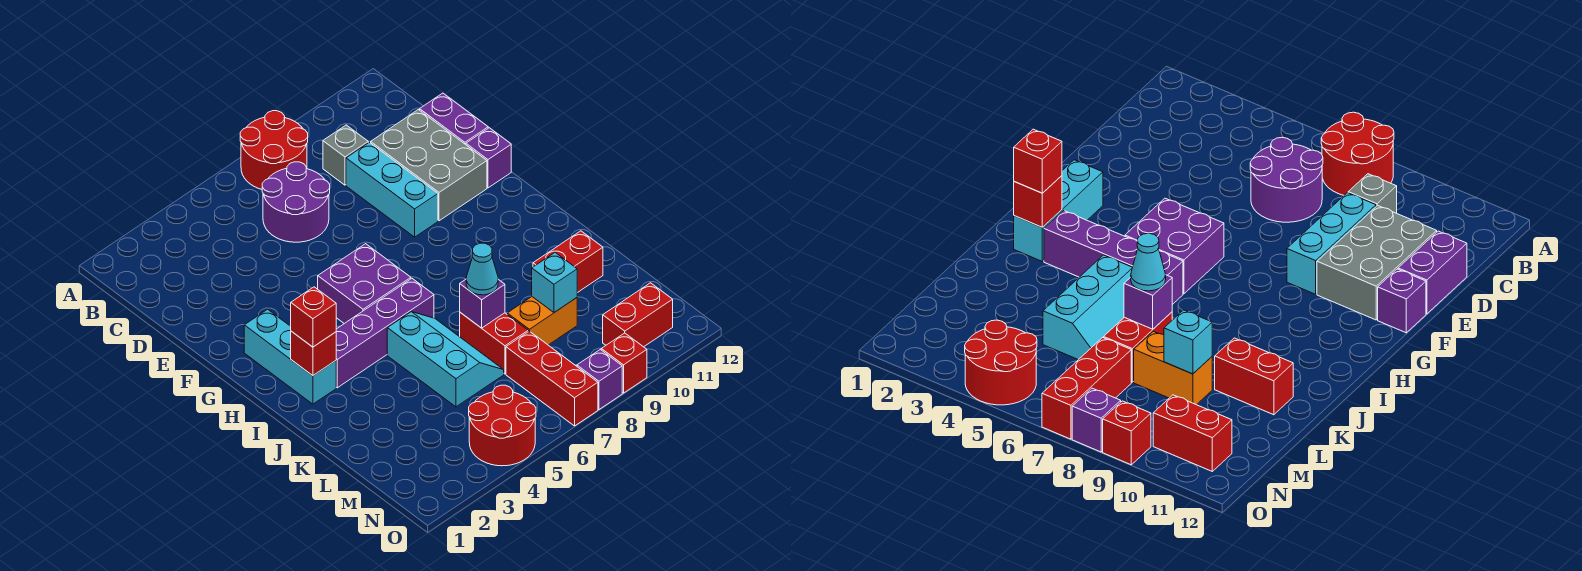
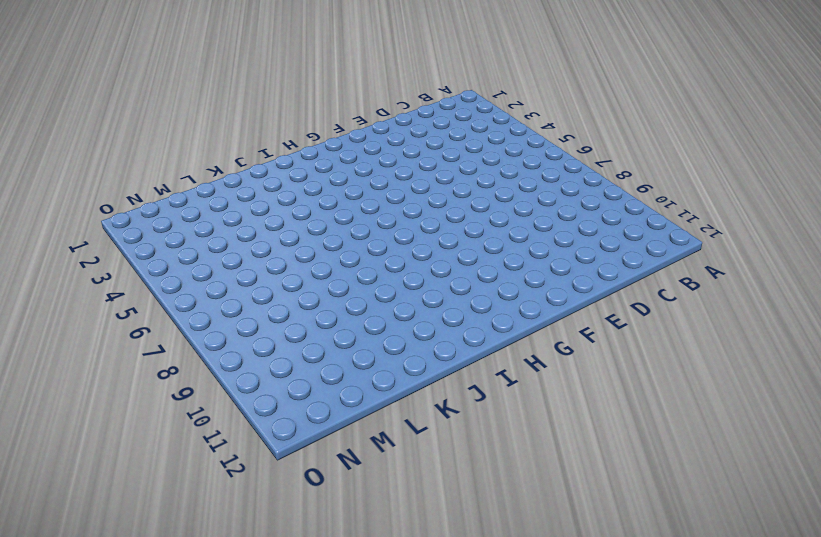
none -> red 2x2 round brick [240,111,308,189]
none -> purple 2x2 round brick [262,162,330,242]
none -> grey 1x1 brick [323,125,368,185]

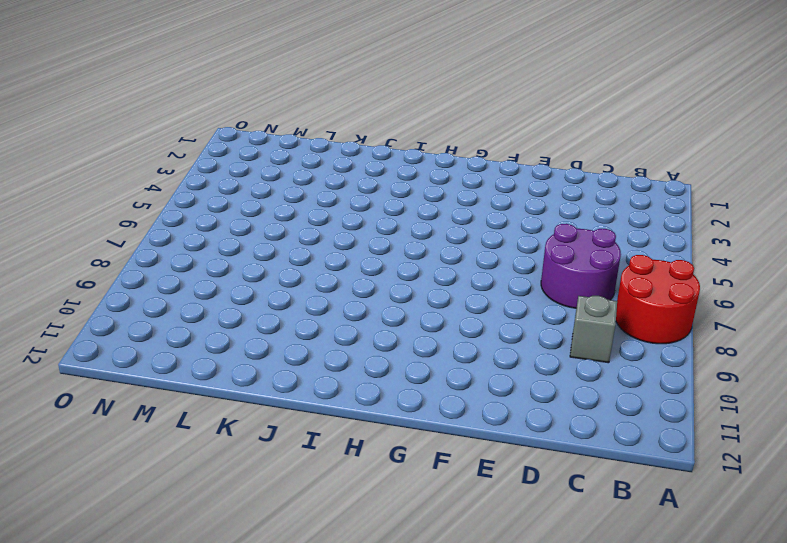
none -> cyan 1x3 brick [346,142,438,237]
none -> grey 2x3 brick [371,110,487,221]
none -> purple 1x2 brick [420,93,488,145]

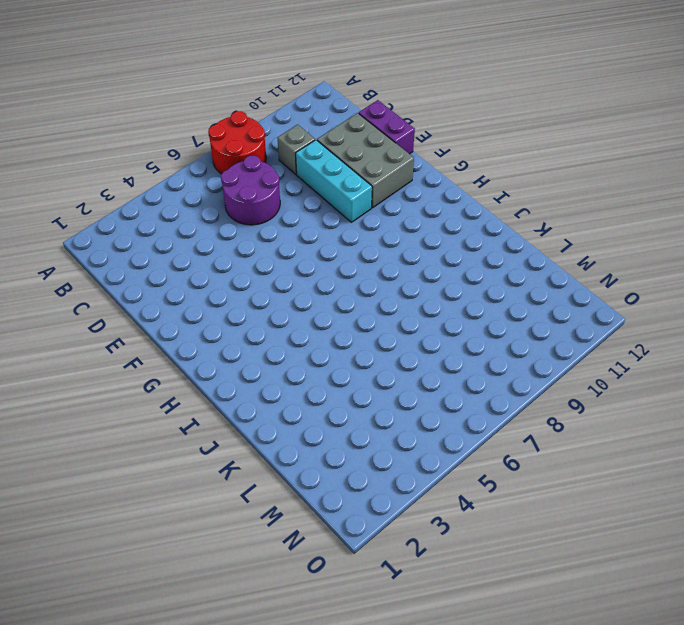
none -> purple 1x1 brick [466,128,511,188]
none -> cyan 1x3 brick [244,309,336,404]
none -> purple 2x2 brick [318,244,411,324]

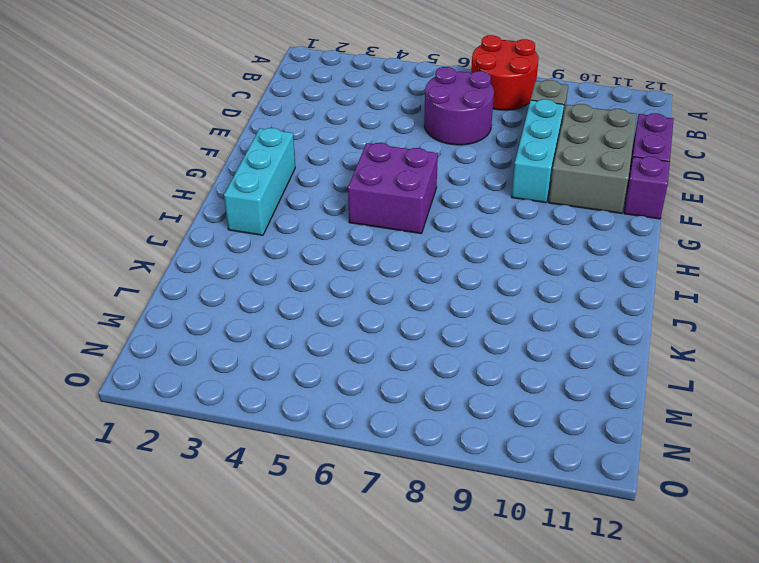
none -> purple 1x4 brick [336,279,434,388]
none -> cyan 2x3 slope [387,312,504,407]
none -> red 1x2 brick [460,313,528,374]

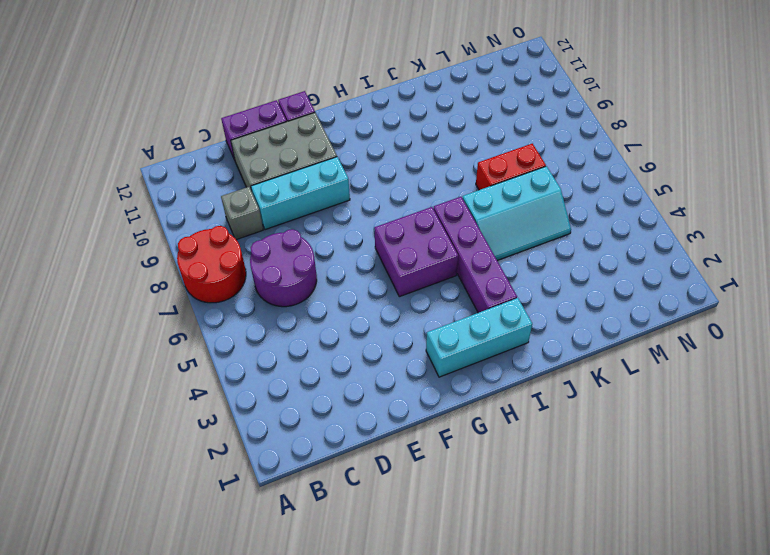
cyan 2x3 slope [462,166,571,261] -> cyan 2x3 slope turned to [387,312,504,407]
none -> red 1x2 brick [533,231,603,293]
none -> orange 1x2 brick [507,297,577,345]
none -> red 1x3 brick [506,331,598,426]

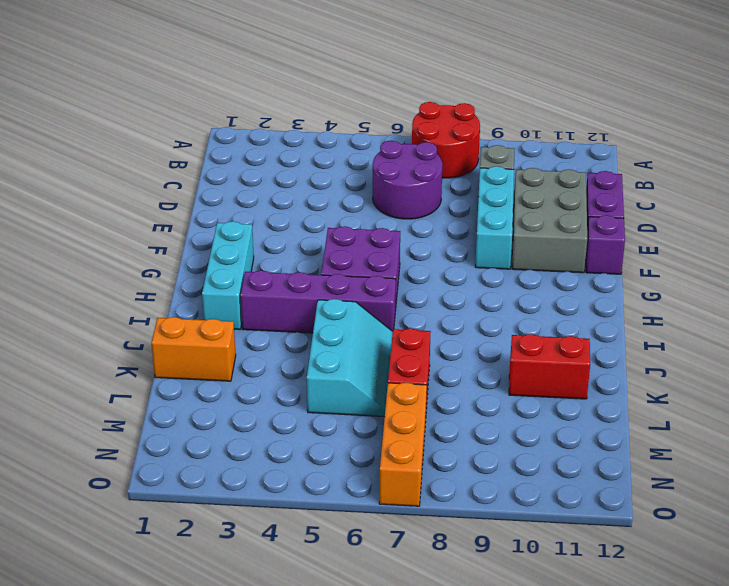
orange 1x2 brick [152,317,236,381] -> orange 1x2 brick moved to [507,297,577,345]
orange 1x3 brick [379,382,427,506] -> red 1x3 brick [506,331,598,426]
none -> red 2x2 round brick [469,385,536,466]
none -> red 1x2 brick [603,283,673,347]
none -> purple 1x1 brick [577,349,622,409]

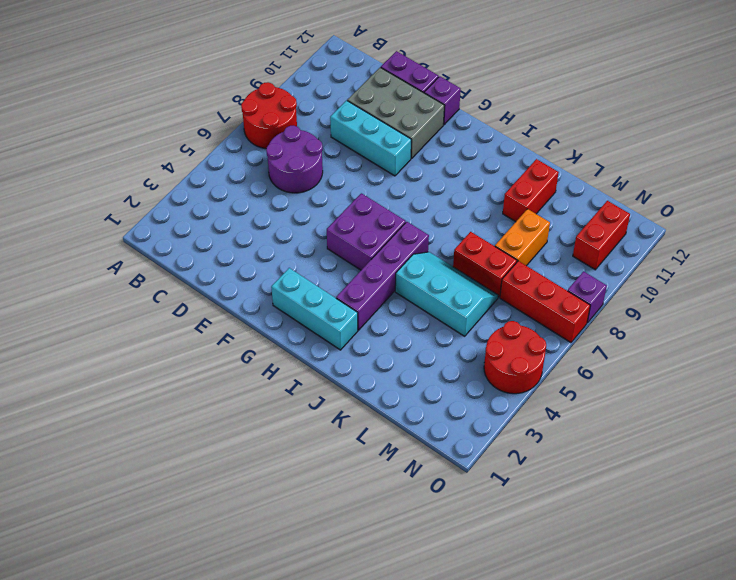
none -> grey 1x1 brick [323,125,368,185]
none -> red 1x1 brick [601,333,647,393]
none -> red 1x1 brick [291,331,336,376]

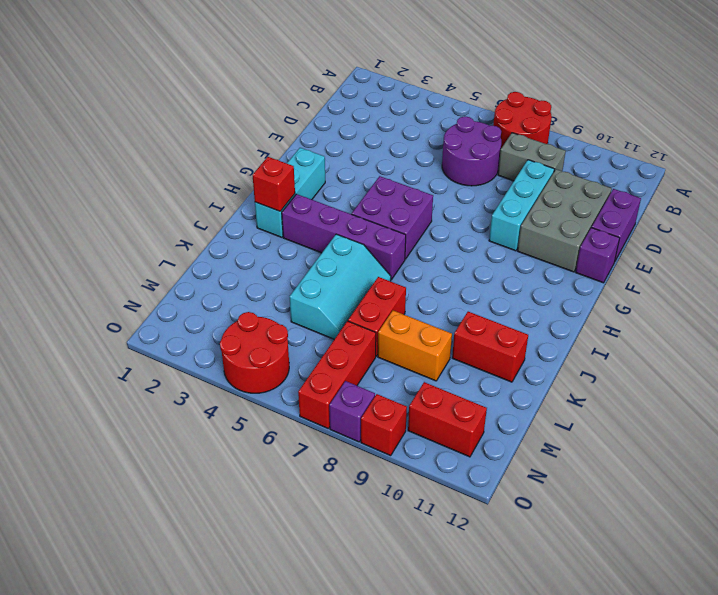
grey 1x2 brick [498,133,566,181] -> grey 1x1 brick [323,125,368,185]
none -> purple 1x1 brick [460,279,505,328]
none -> cyan 1x1 brick [532,253,577,312]
none -> red 1x1 brick [291,287,336,347]

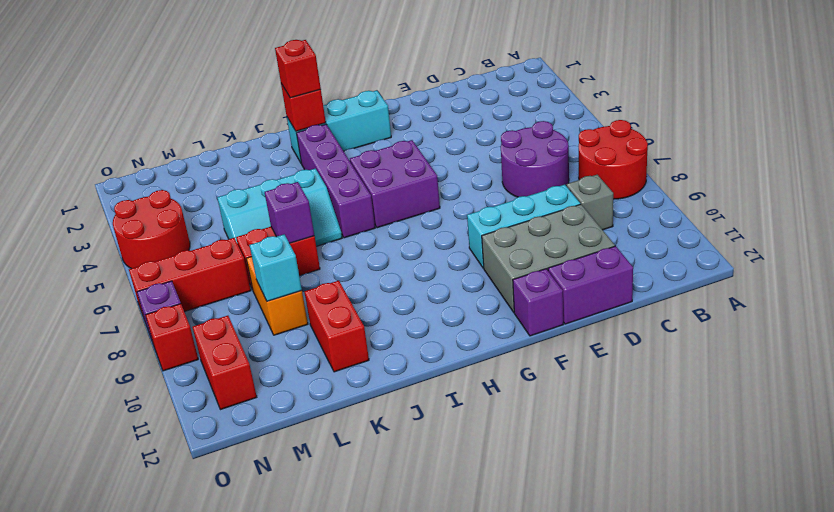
none -> cyan 1x1 cone [466,243,498,295]

